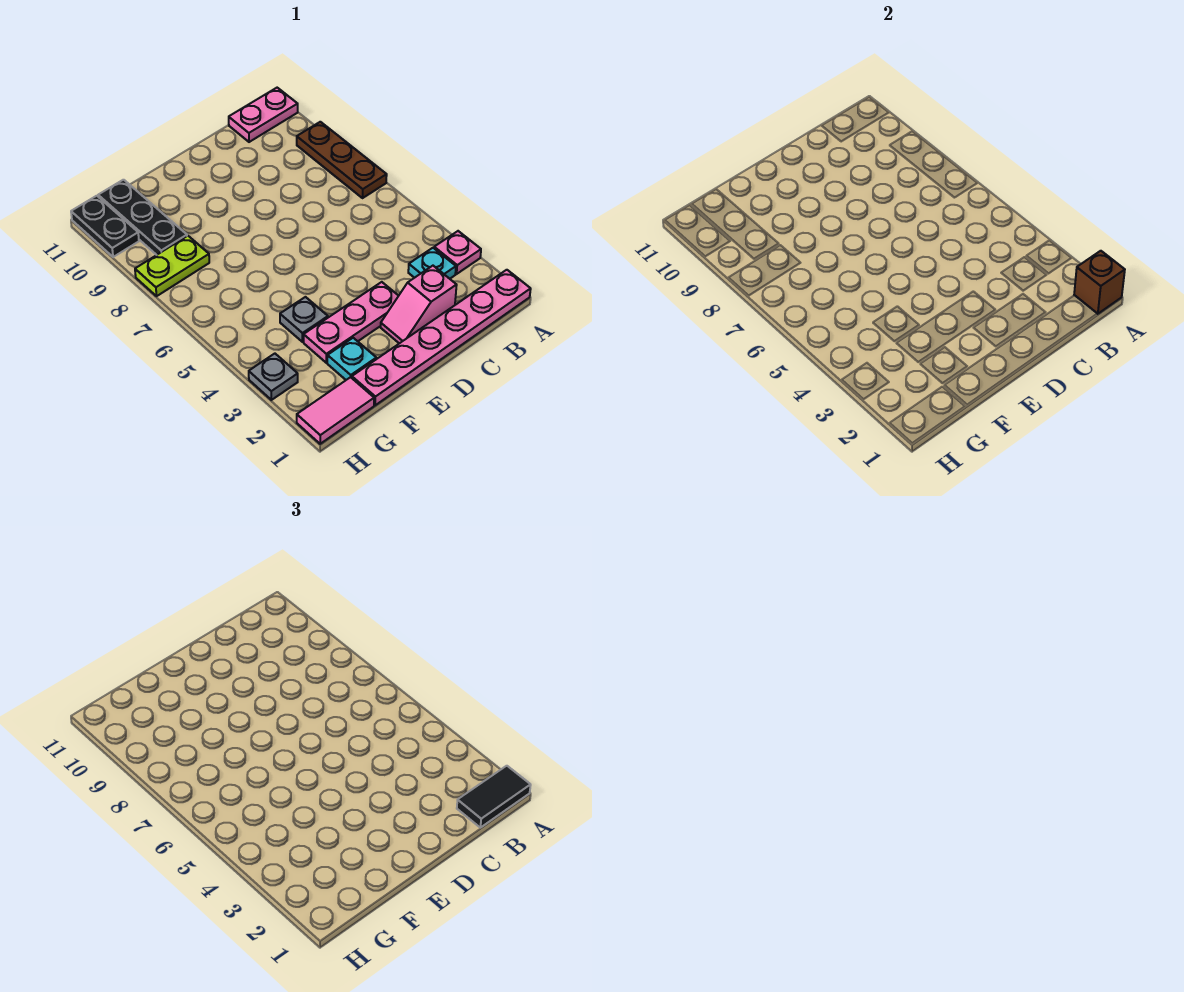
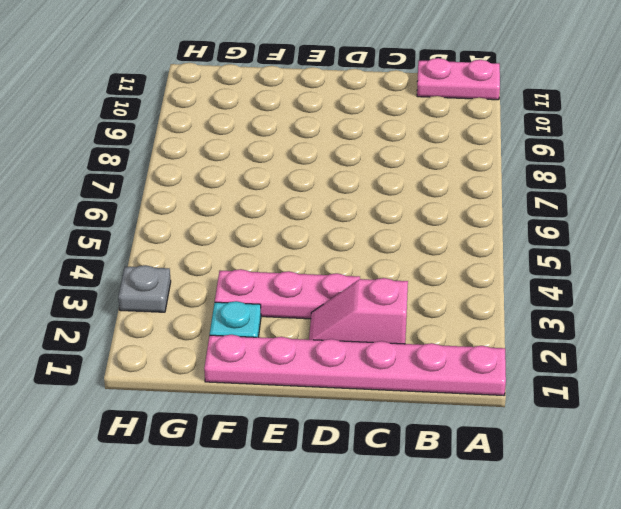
none -> pink 1x1 plate [434,231,481,274]
none -> brown 1x3 plate [297,122,387,198]
none -> cyan 1x1 plate [408,248,456,279]

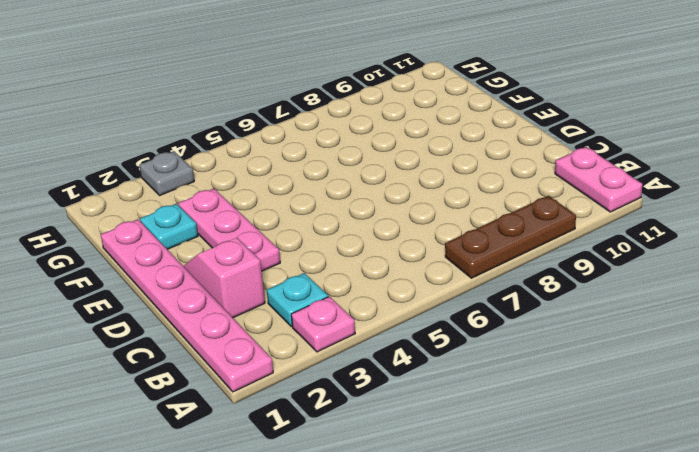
none -> grey 1x1 plate [280,297,328,342]
none -> pink 1x2 tile [297,377,374,444]
none -> lime 1x2 plate [135,236,209,296]

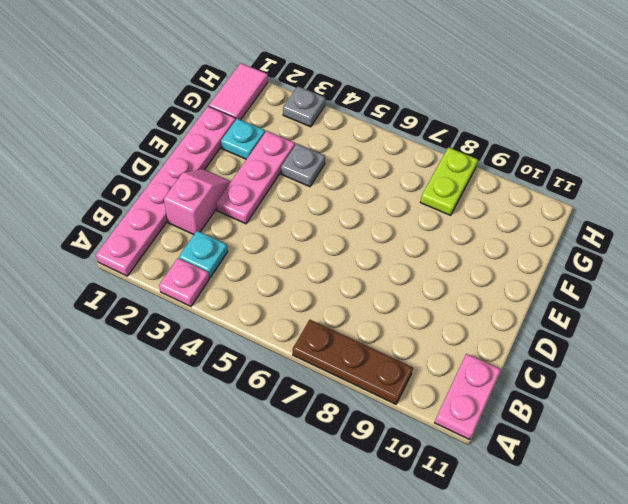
none -> black 1x3 plate [98,180,187,255]
none -> black 1x2 plate [71,196,139,257]
none -> brown 1x1 brick [1074,251,1125,314]

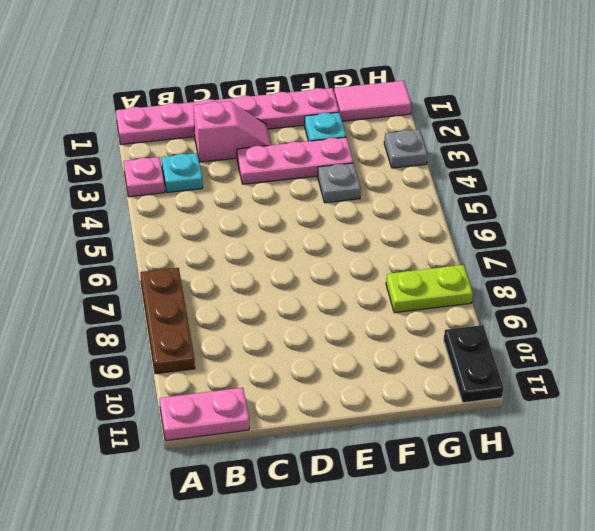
none -> black 1x3 plate [98,180,187,255]
none -> brown 1x1 brick [1074,251,1125,314]
none -> black 1x2 tile [457,766,531,828]

